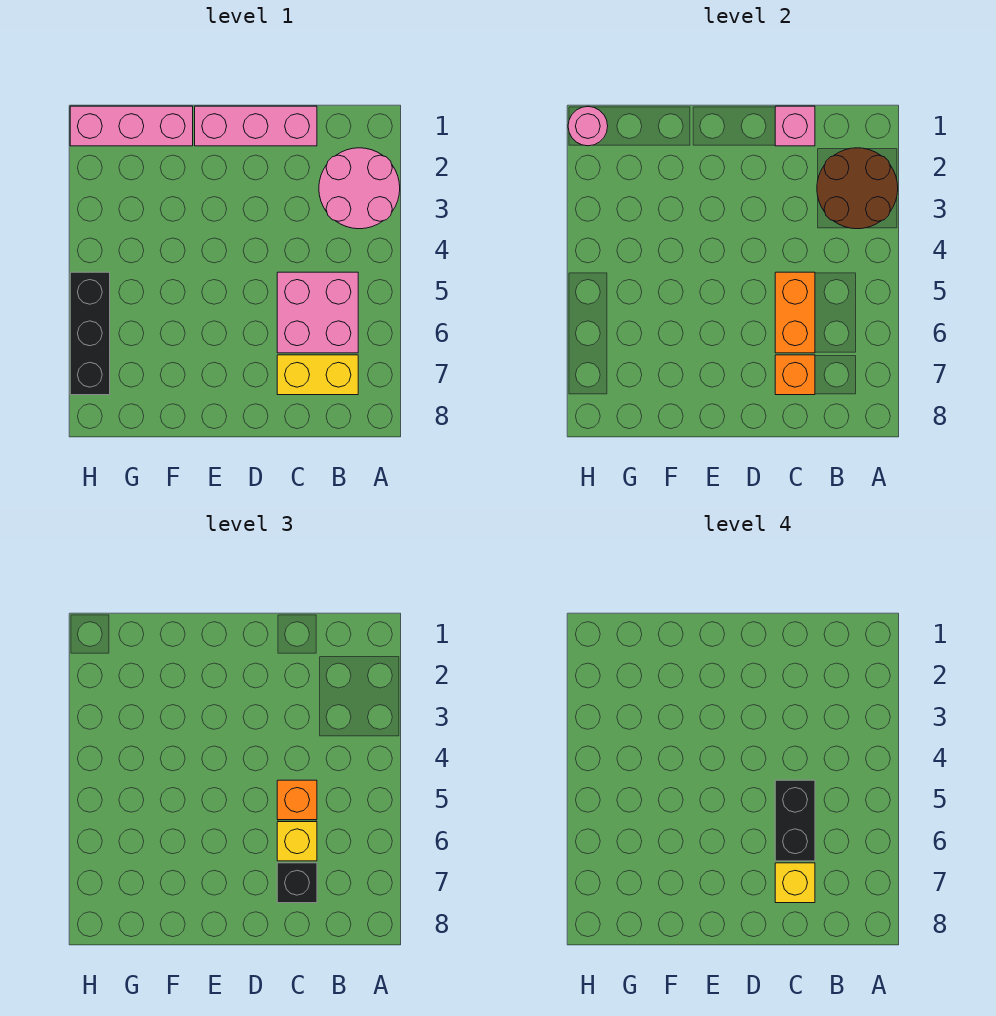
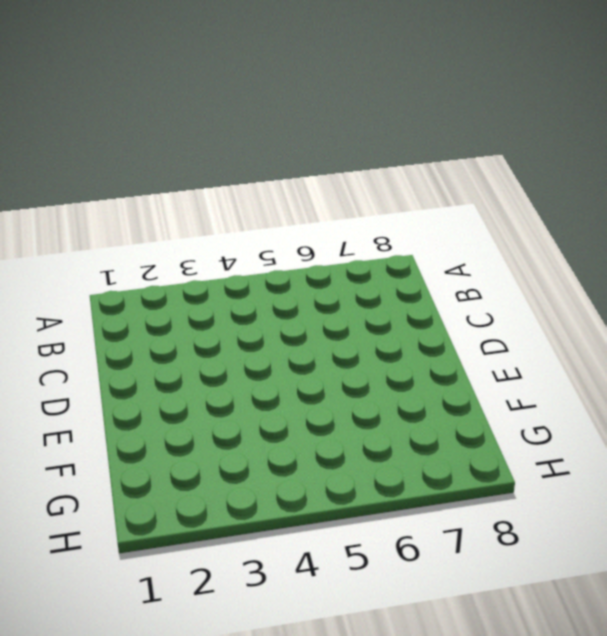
none -> pink 2x2 round brick [319,148,400,229]
none -> pink 2x2 brick [277,272,358,353]
none -> yellow 1x2 brick [277,355,358,395]

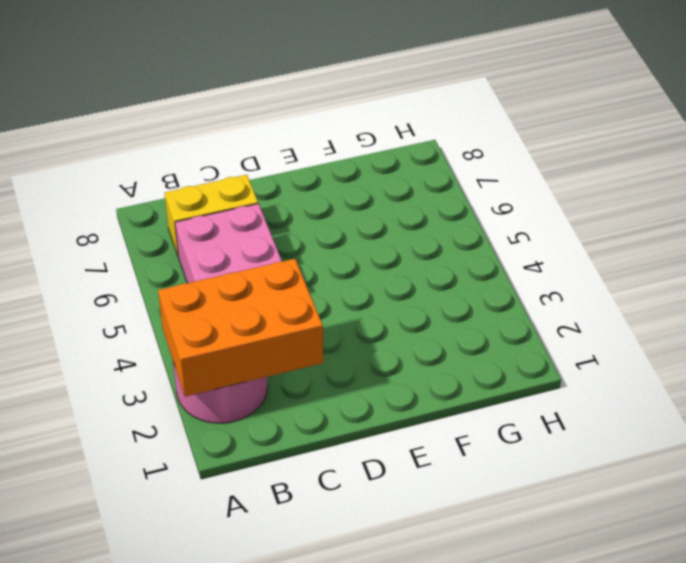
orange 2x3 brick [158,259,323,397] -> brown 2x2 round brick [817,148,898,229]
none -> pink 1x3 brick [195,106,317,146]
none -> pink 1x3 brick [70,106,193,146]
none -> black 1x3 brick [70,272,110,395]

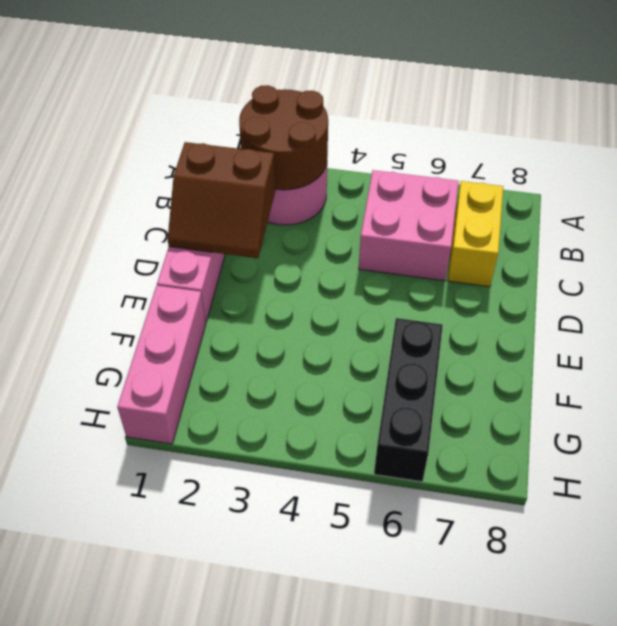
brown 2x2 slope [168,142,276,258] -> pink 1x1 brick [775,106,815,146]
black 1x3 brick [374,318,443,482] -> black 1x3 brick turned to [70,272,110,395]
none -> orange 1x2 brick [775,272,815,353]
none -> orange 1x1 brick [775,355,815,395]
none -> pink 1x1 round brick [568,107,608,146]

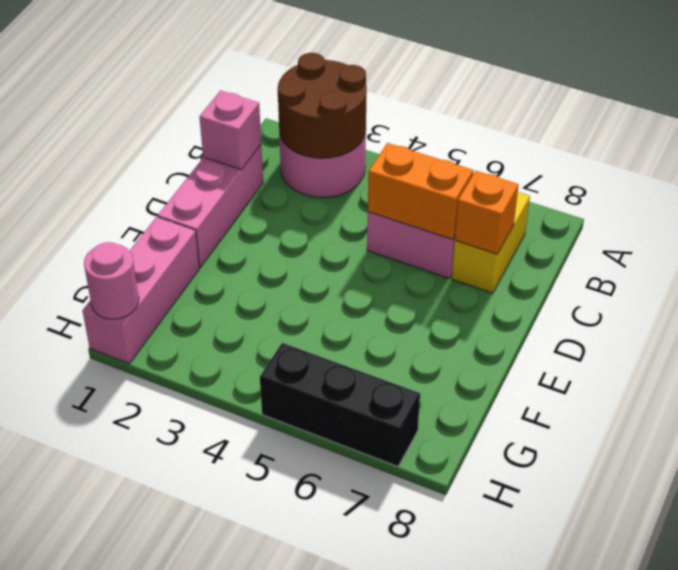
none -> orange 1x1 brick [277,780,317,820]
none -> yellow 1x1 brick [277,822,317,861]
none -> black 1x1 brick [277,863,317,903]

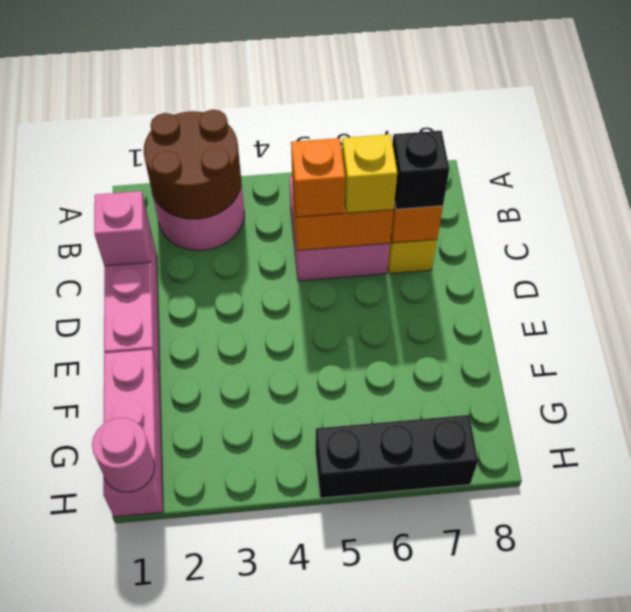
none -> black 1x2 brick [775,780,815,861]
none -> yellow 1x1 brick [775,863,815,903]

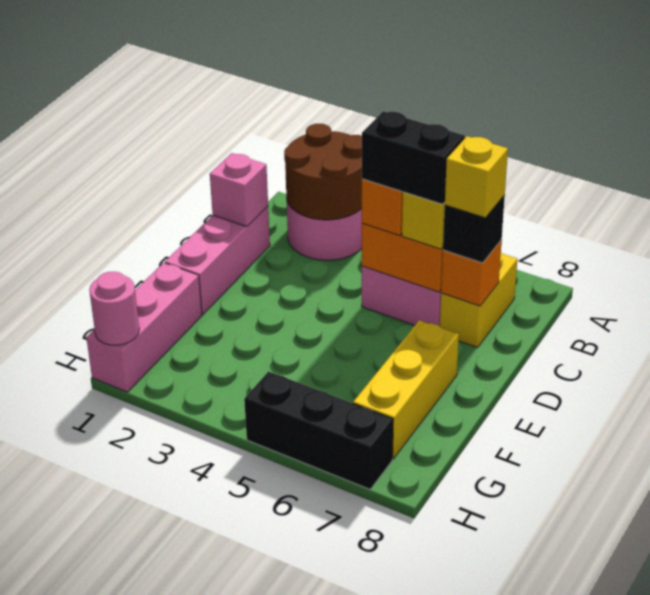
yellow 1x3 brick [353,320,459,459] -> none

